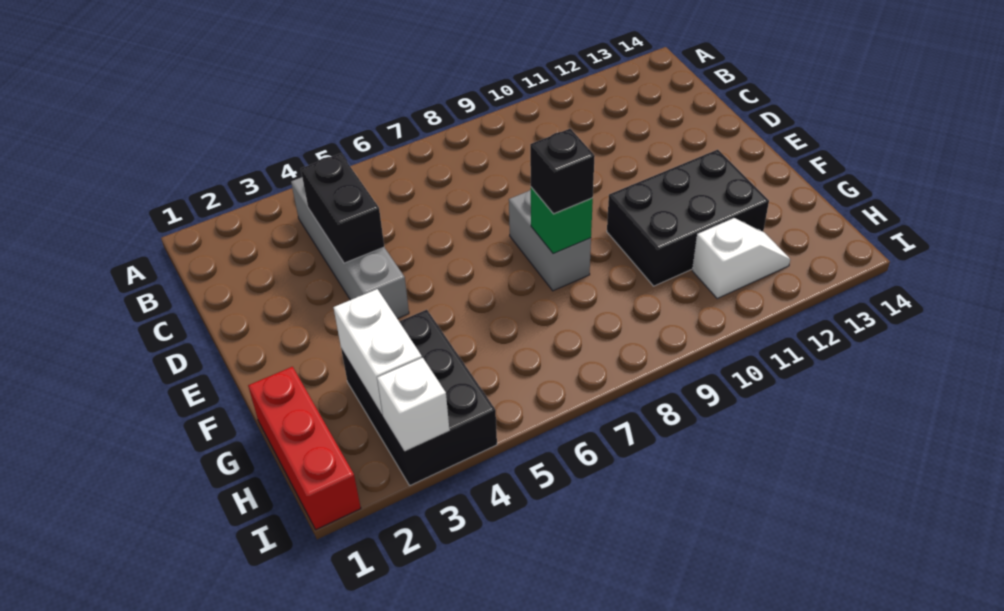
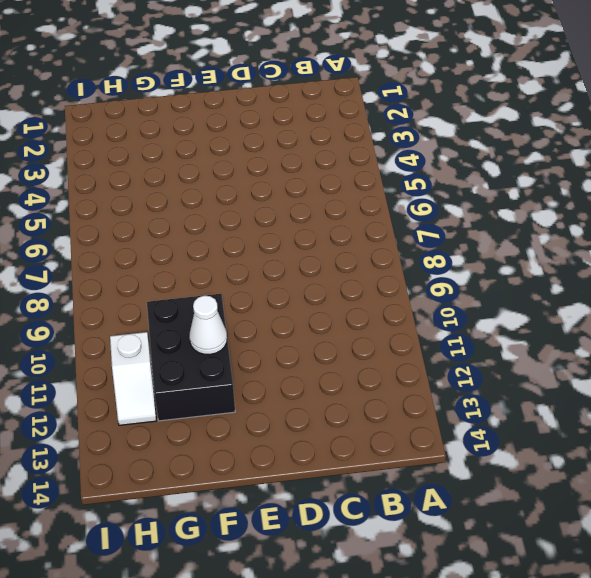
white 1x1 cone [189,295,227,355] -> none
none -> grey 1x4 brick [291,177,409,319]
none -> grey 1x2 brick [509,190,591,291]

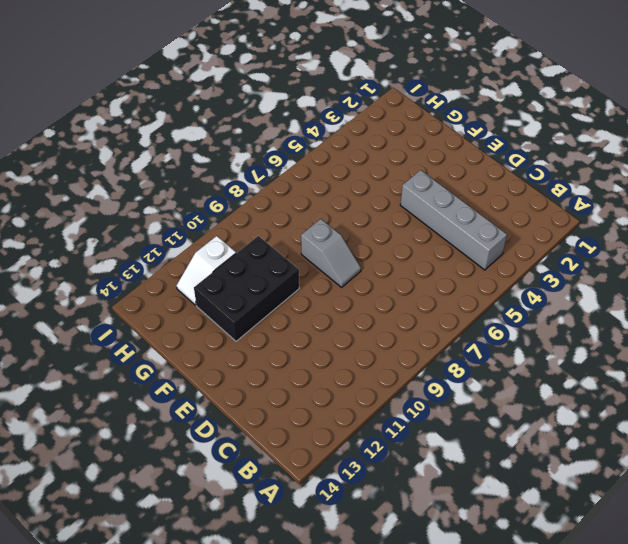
grey 1x2 slope [301,219,361,287] -> grey 1x2 brick [509,190,591,291]
none -> red 1x3 brick [248,367,361,530]
none -> black 2x3 brick [341,310,497,485]

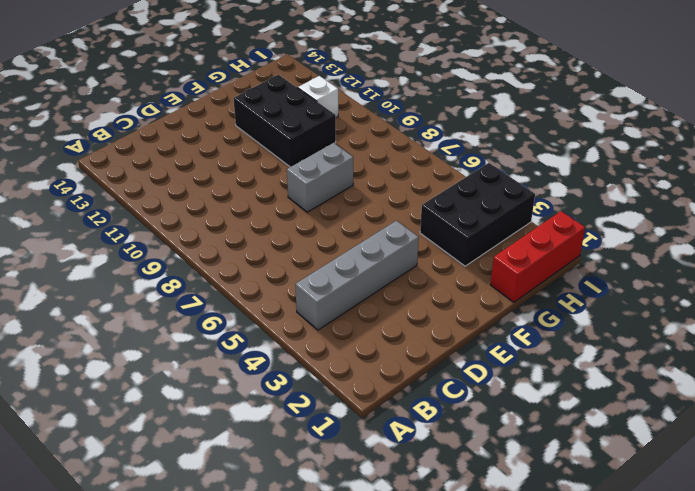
none -> black 1x2 brick [301,153,384,263]
none -> green 1x1 brick [531,187,593,254]

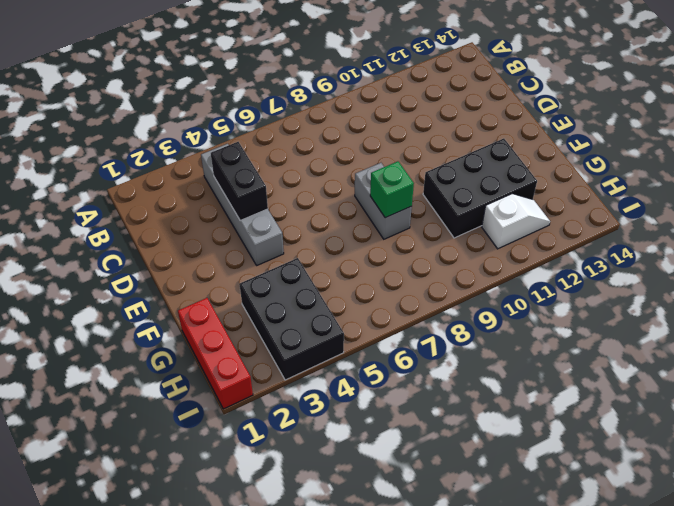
none -> white 1x2 brick [333,289,422,413]
none -> white 1x1 brick [377,358,449,451]

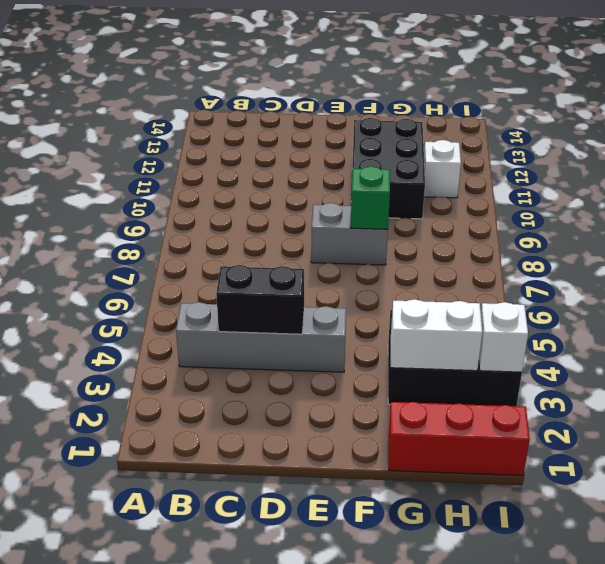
none -> black 1x1 brick [530,129,595,214]

